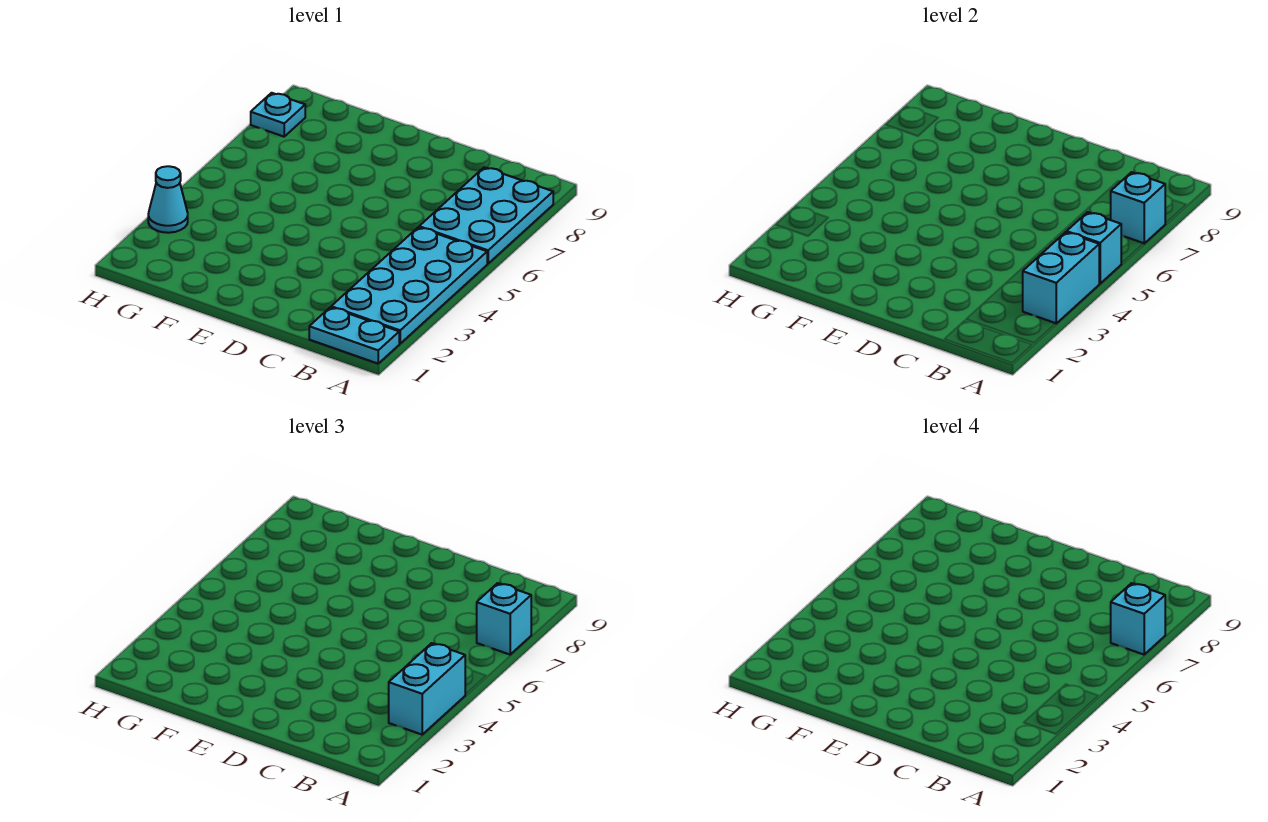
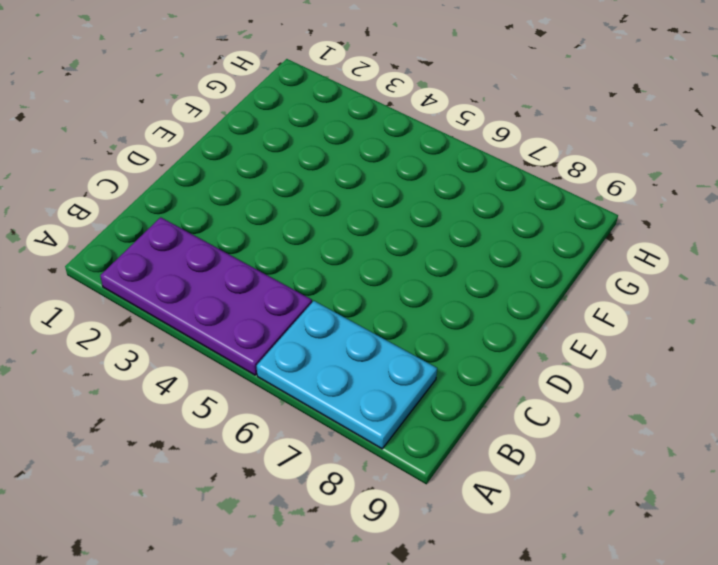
purple 2x4 plate [100,217,312,375] -> cyan 2x4 plate [331,227,487,344]
none -> cyan 1x2 plate [309,307,399,364]
none -> cyan 1x1 cone [148,166,188,233]

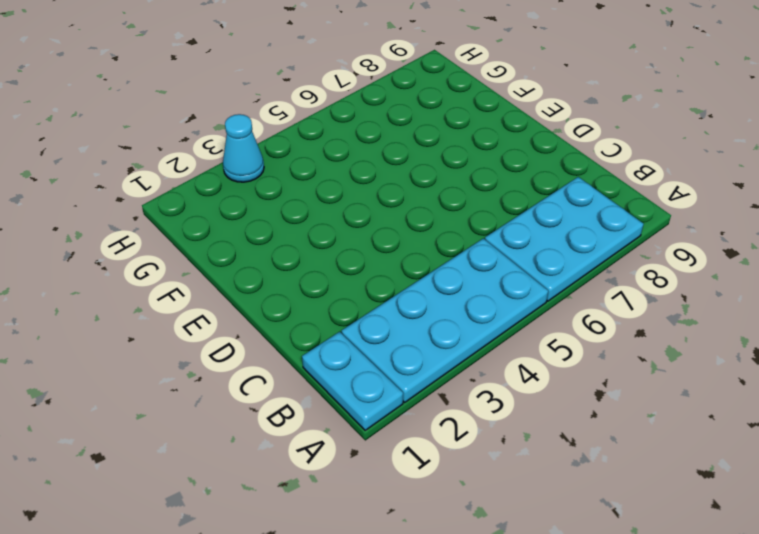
none -> cyan 1x1 plate [251,93,305,137]
none -> cyan 1x2 brick [1023,232,1100,323]

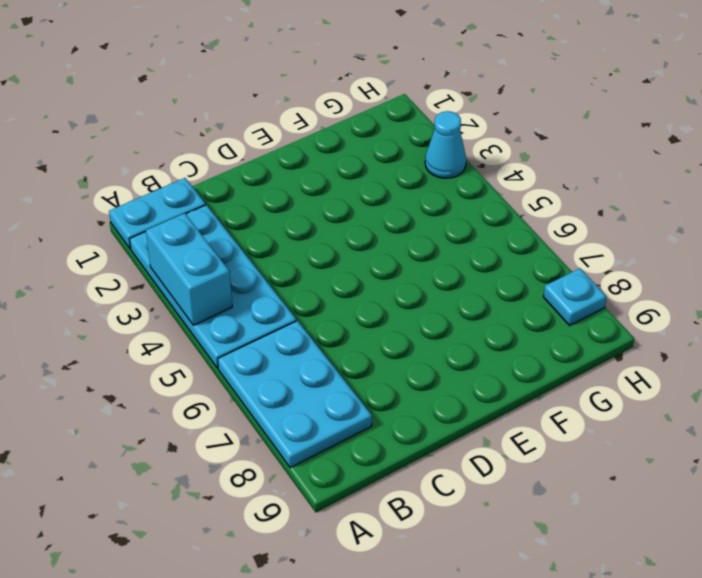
none -> cyan 1x1 brick [1067,212,1121,283]
none -> cyan 1x1 brick [1111,172,1165,243]

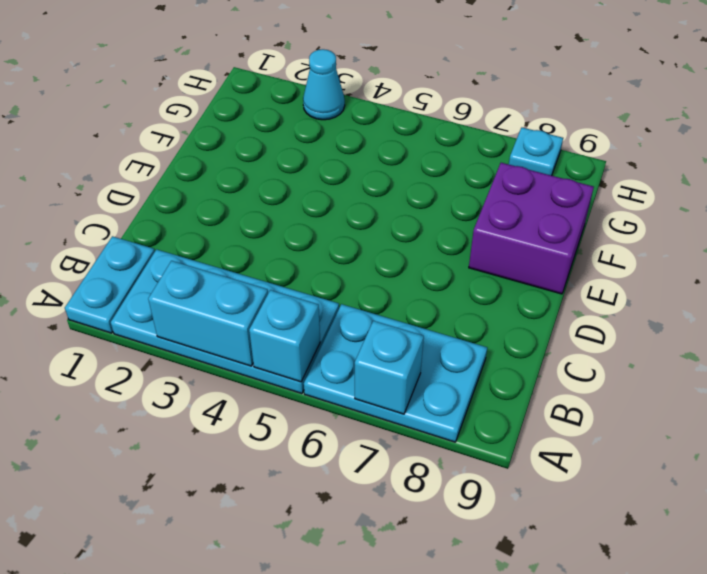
purple 2x2 brick [469,163,594,294] -> none
none -> cyan 1x2 brick [389,643,465,735]
none -> cyan 1x1 brick [477,583,531,655]

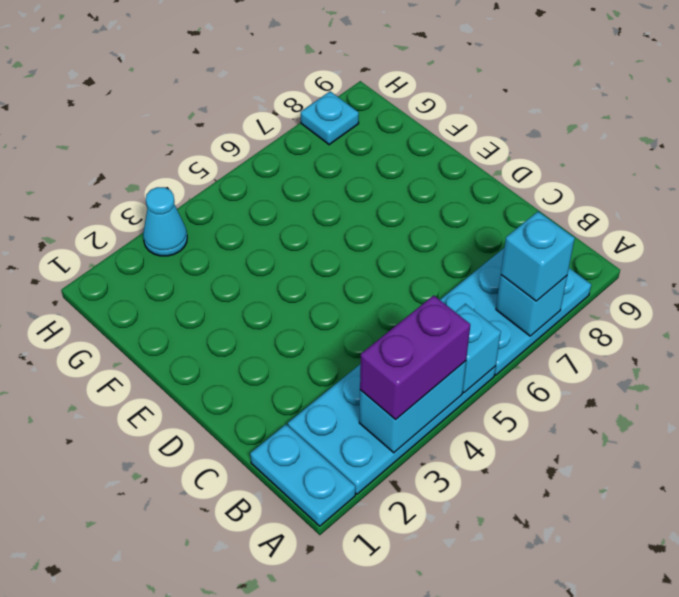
purple 1x2 brick [360,295,470,420] -> cyan 1x2 brick [389,643,465,735]
none -> cyan 1x1 brick [1111,583,1165,655]

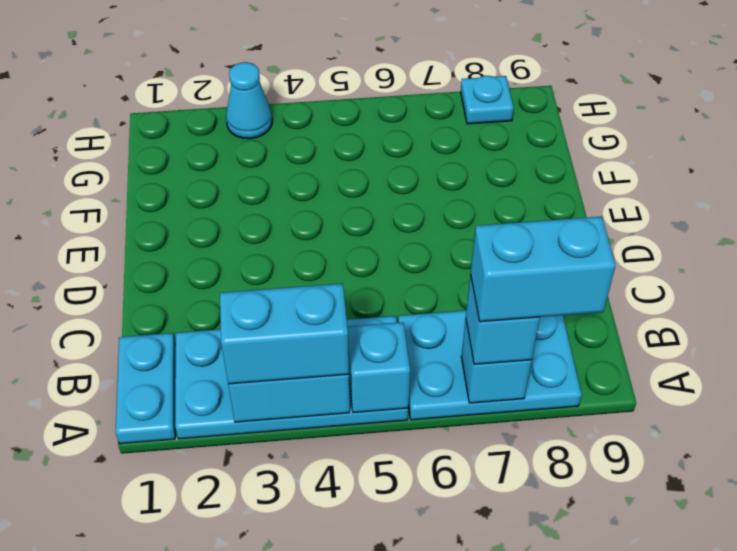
cyan 1x2 brick [471,216,616,322] -> cyan 1x1 brick [1111,583,1165,655]

